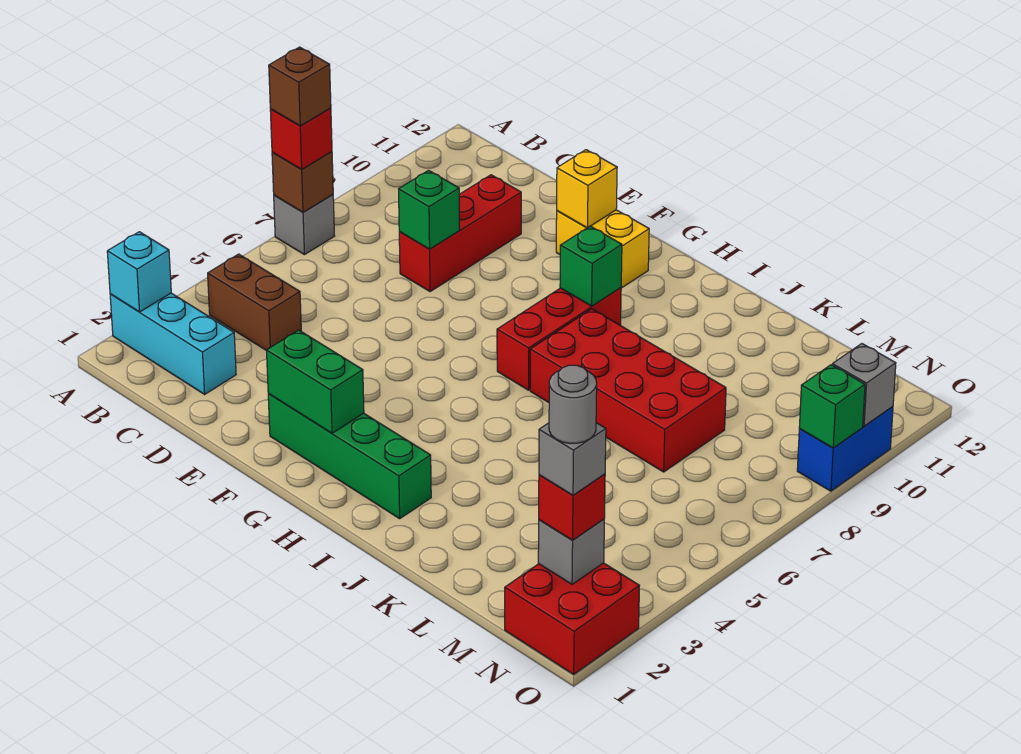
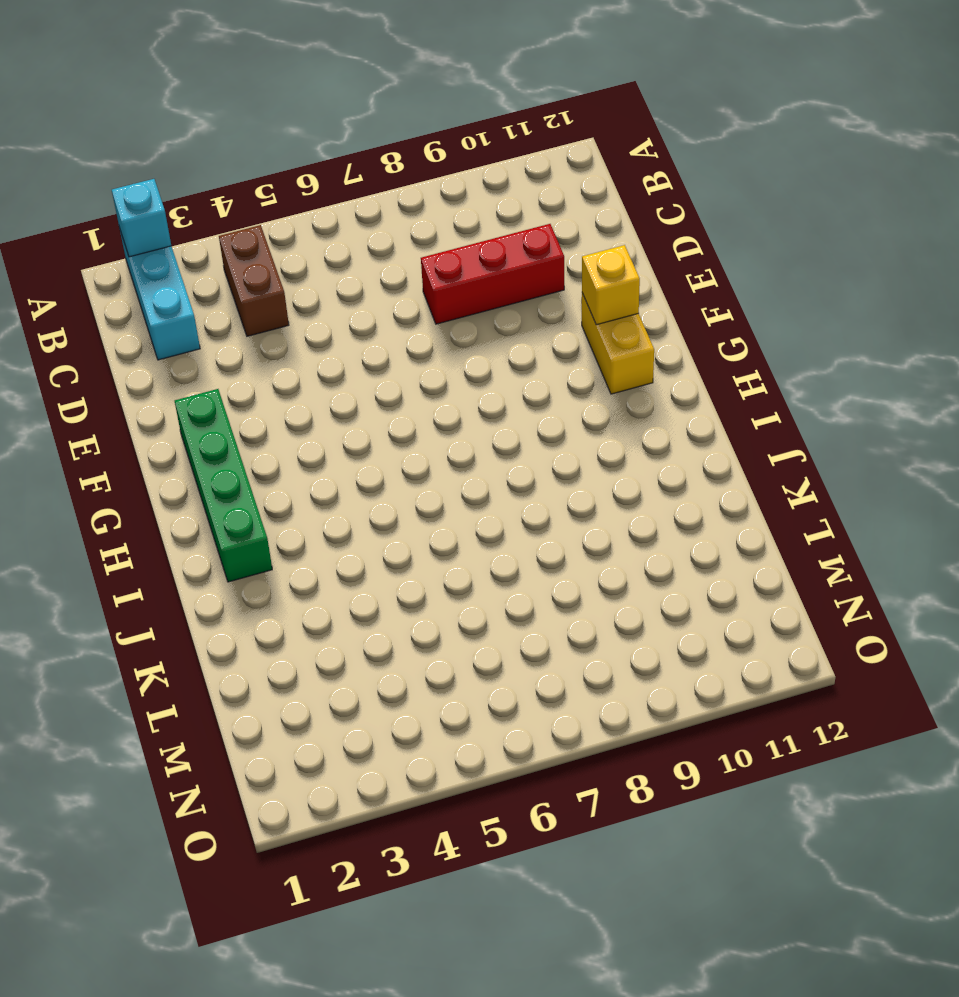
none -> grey 1x1 brick [274,195,335,255]
none -> red 1x3 brick [497,288,621,390]
none -> red 2x4 brick [530,309,726,472]

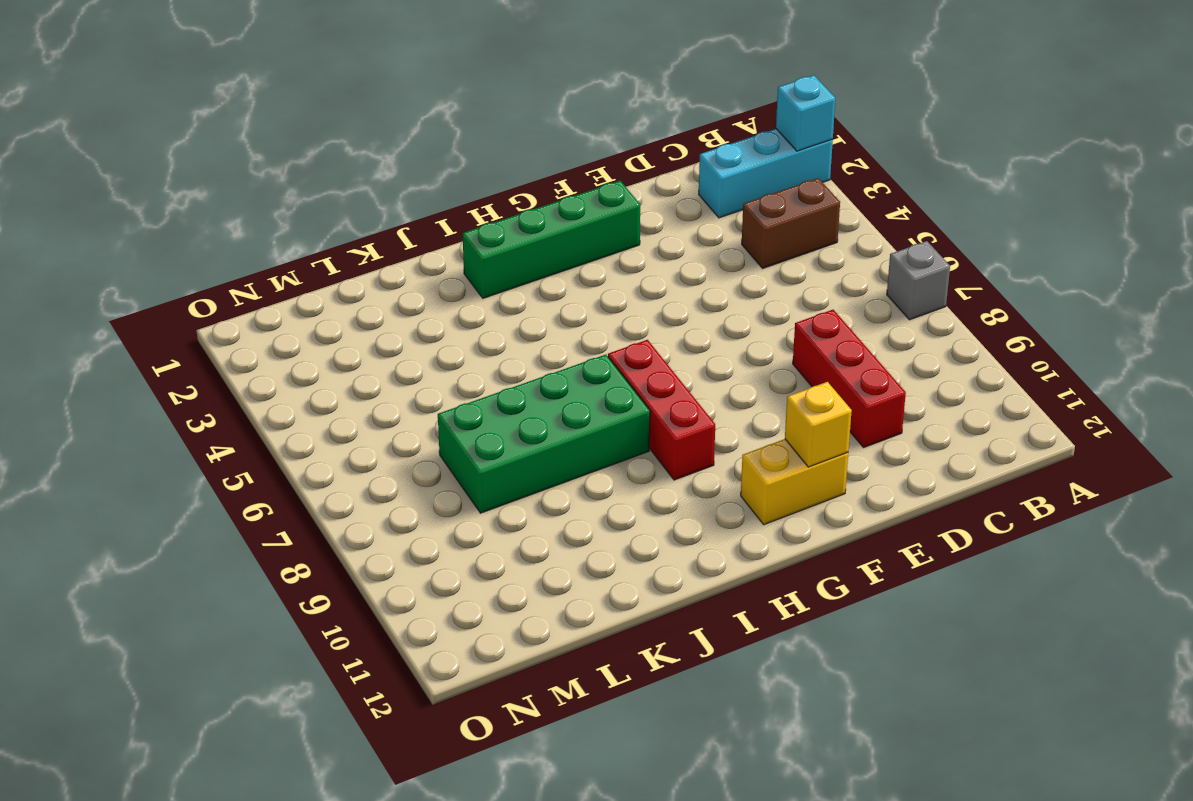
green 2x4 brick [438,354,650,513] -> red 2x4 brick [530,309,726,472]
none -> red 2x2 brick [505,563,639,674]
none -> blue 1x2 brick [797,406,893,491]
none -> brown 1x1 brick [272,152,333,212]

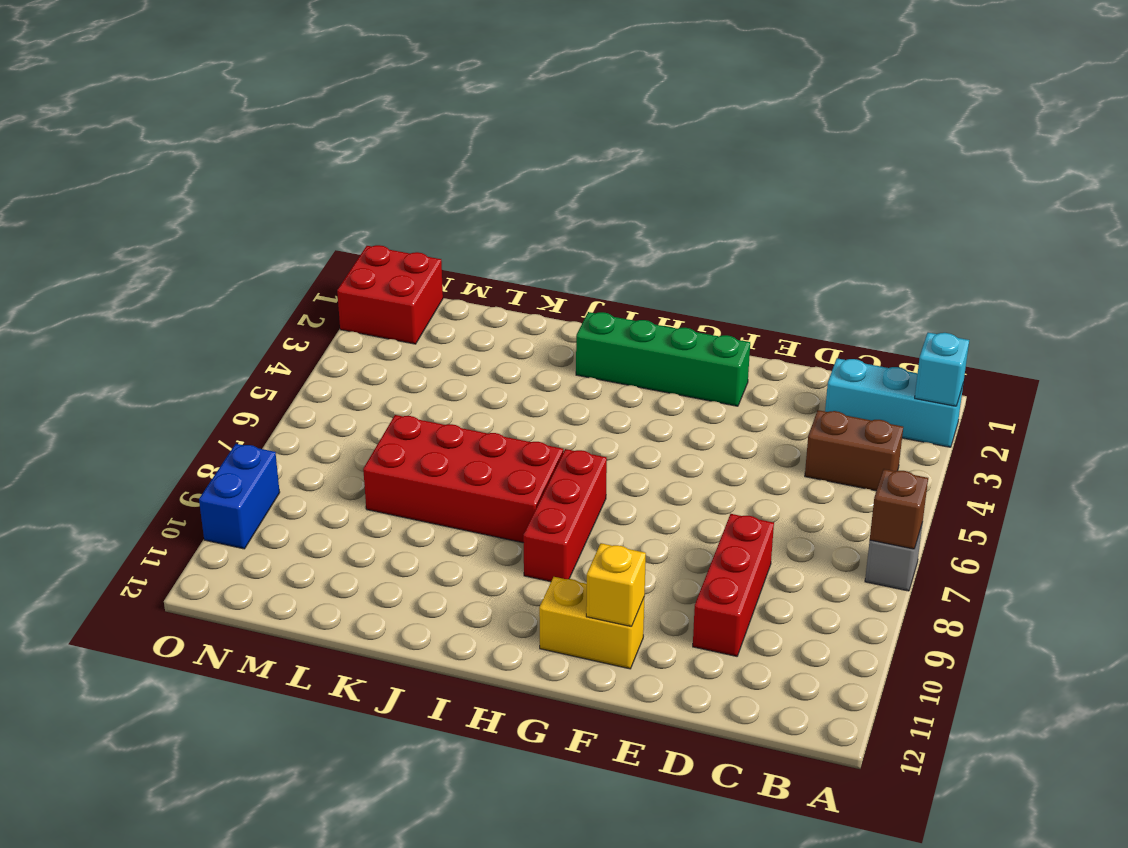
none -> green 1x1 brick [399,170,460,249]
none -> green 1x2 brick [267,330,364,433]
none -> green 1x1 brick [560,226,622,306]

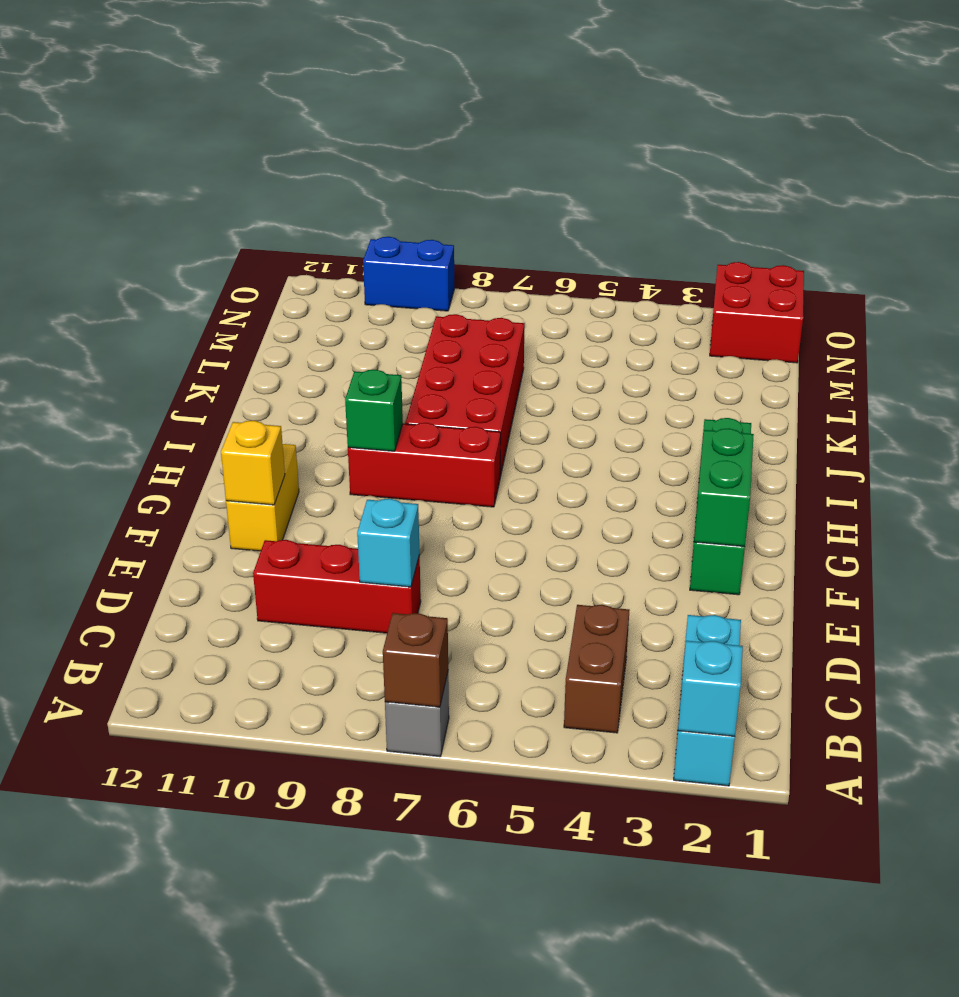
cyan 1x1 brick [357,499,420,587] -> green 1x1 brick [399,170,460,249]
none -> grey 1x1 brick [538,519,604,584]
none -> green 1x1 brick [799,365,865,448]
none -> grey 1x1 brick [832,344,896,426]

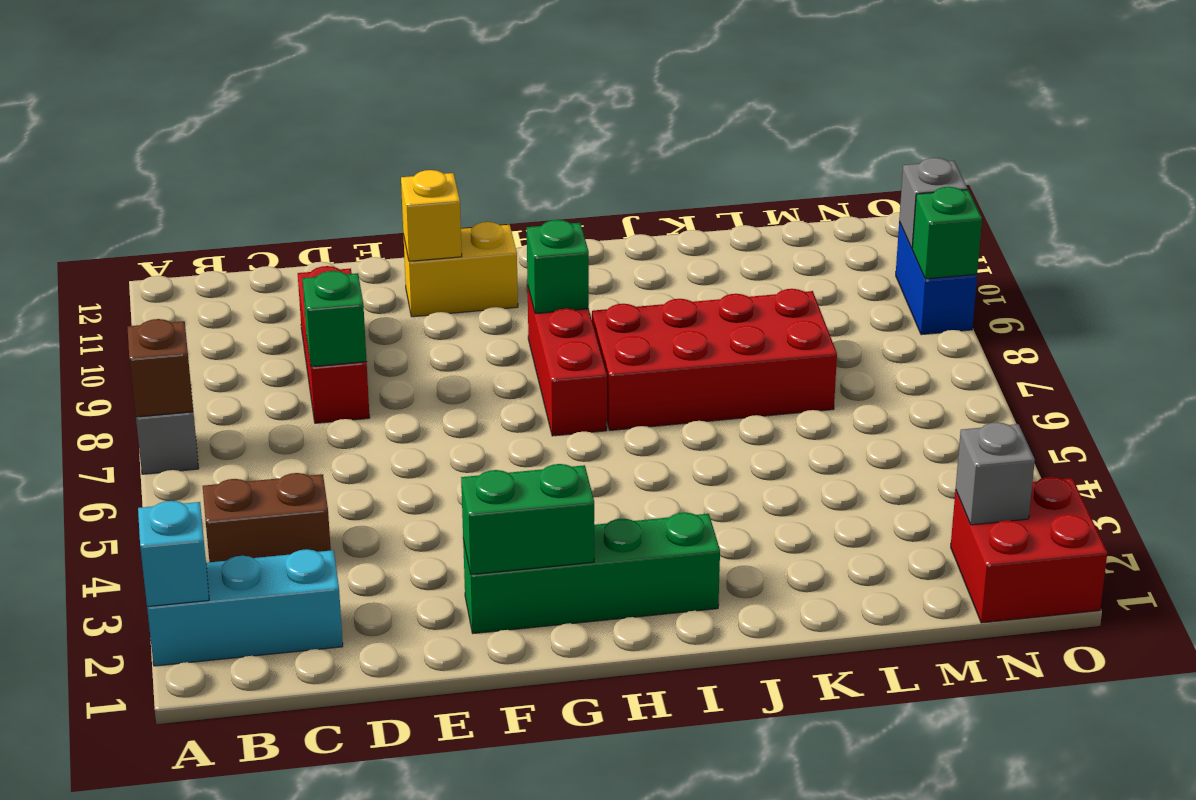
none -> red 1x1 brick [270,108,332,169]
none -> red 1x1 brick [539,474,605,540]
none -> brown 1x1 brick [269,47,331,126]

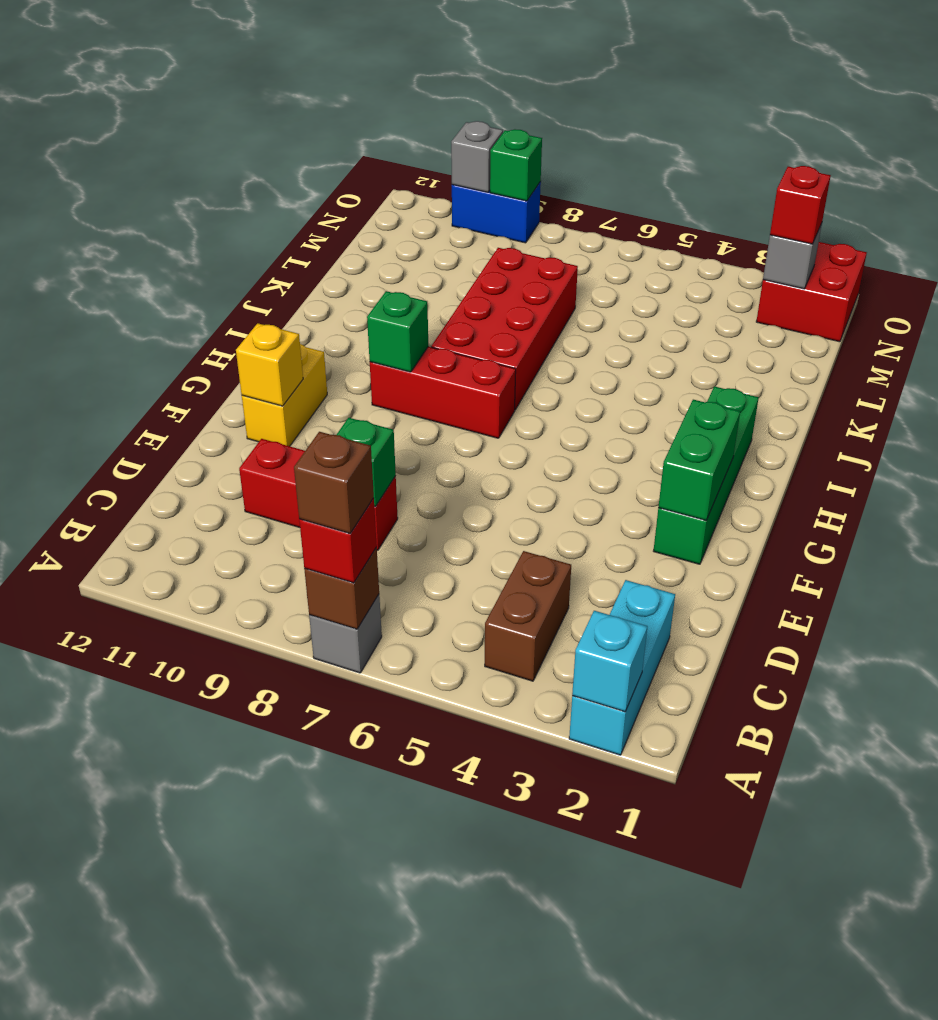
none -> grey 1x1 brick [539,423,606,495]
none -> grey 1x1 round brick [549,365,597,443]

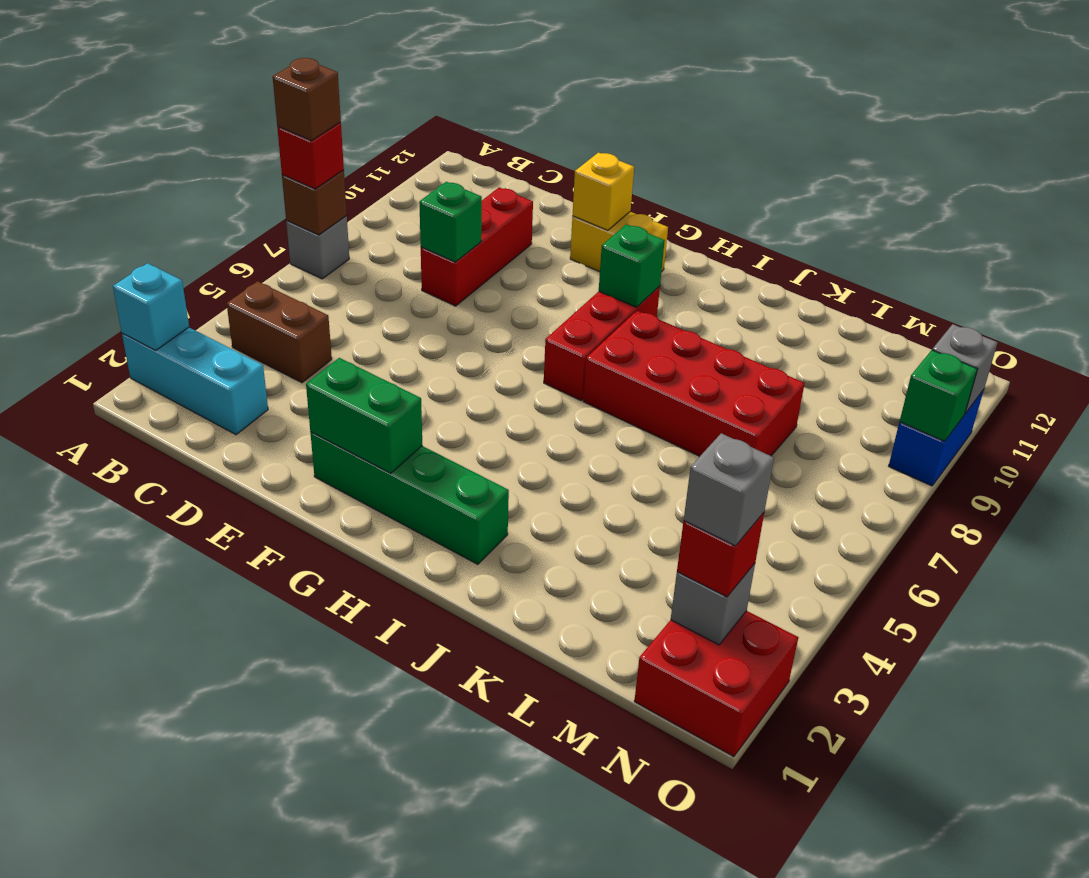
none -> grey 1x1 round brick [549,365,597,443]

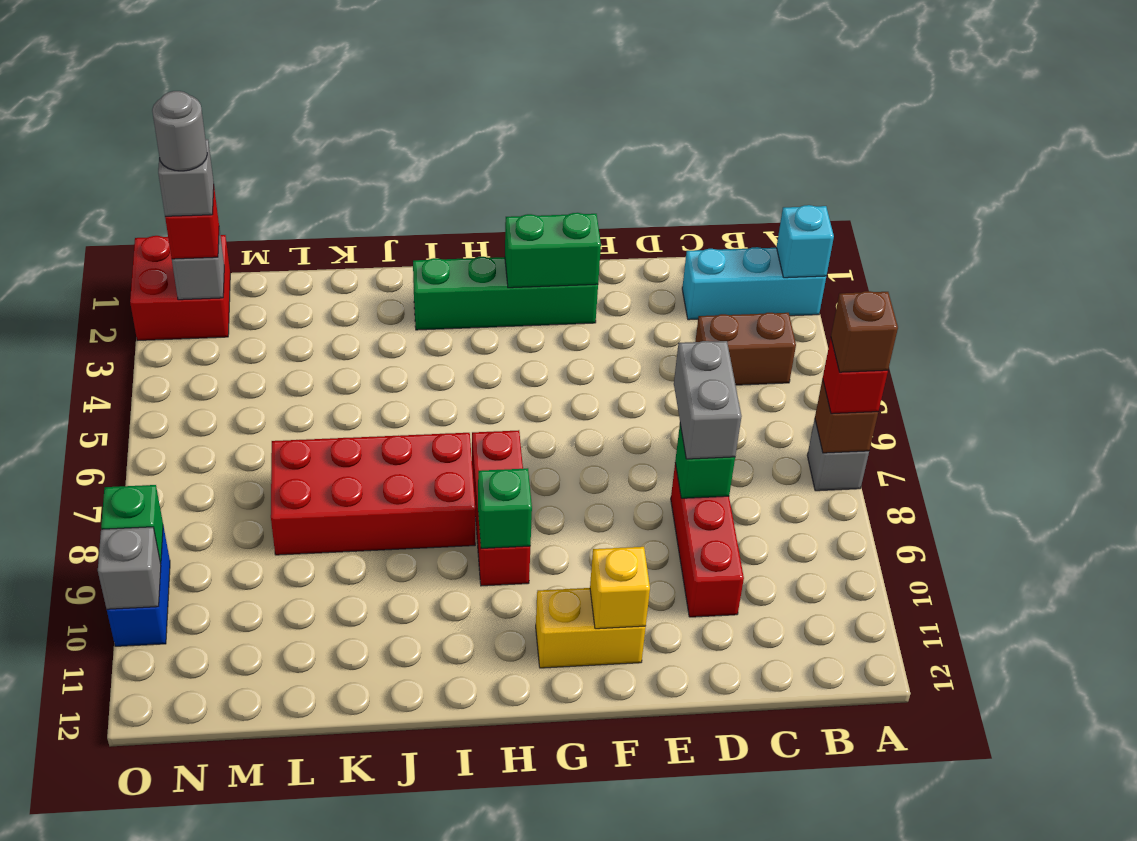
grey 1x2 brick [674,341,742,459] -> none

